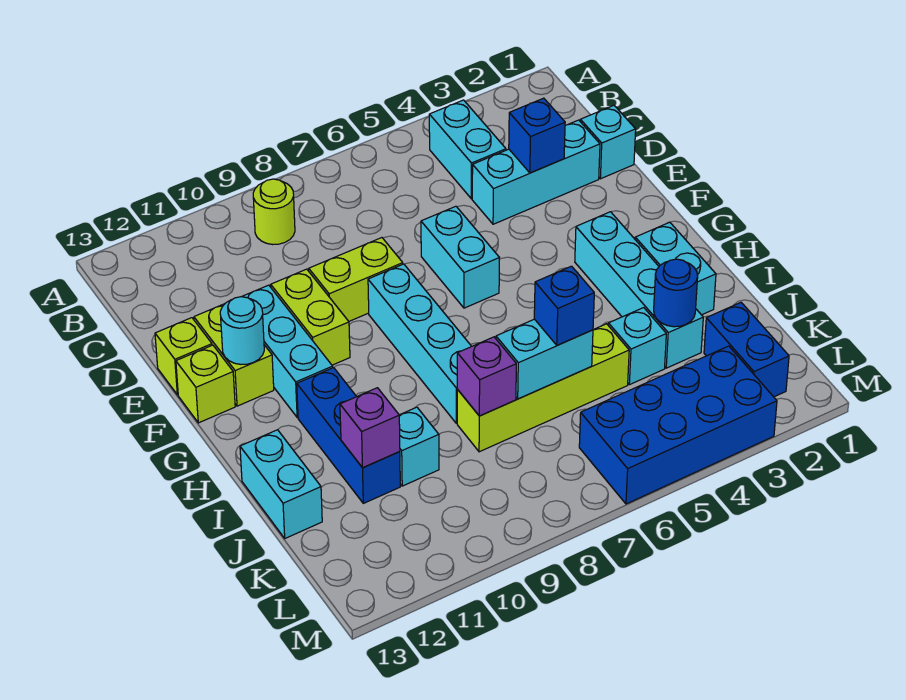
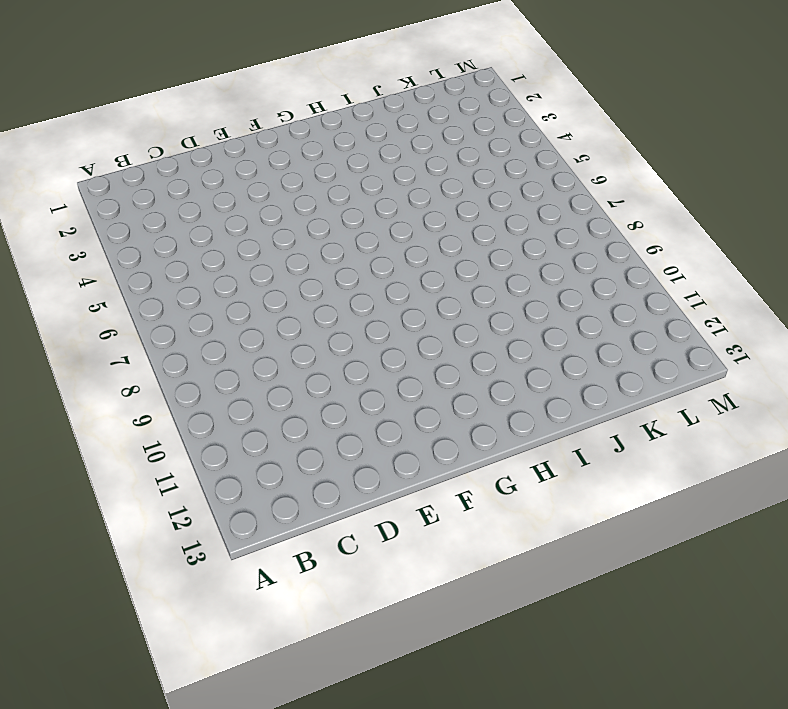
none -> cyan 1x2 brick [429,100,506,199]
none -> lime 1x1 round brick [253,179,295,245]
none -> cyan 1x1 brick [580,105,636,179]

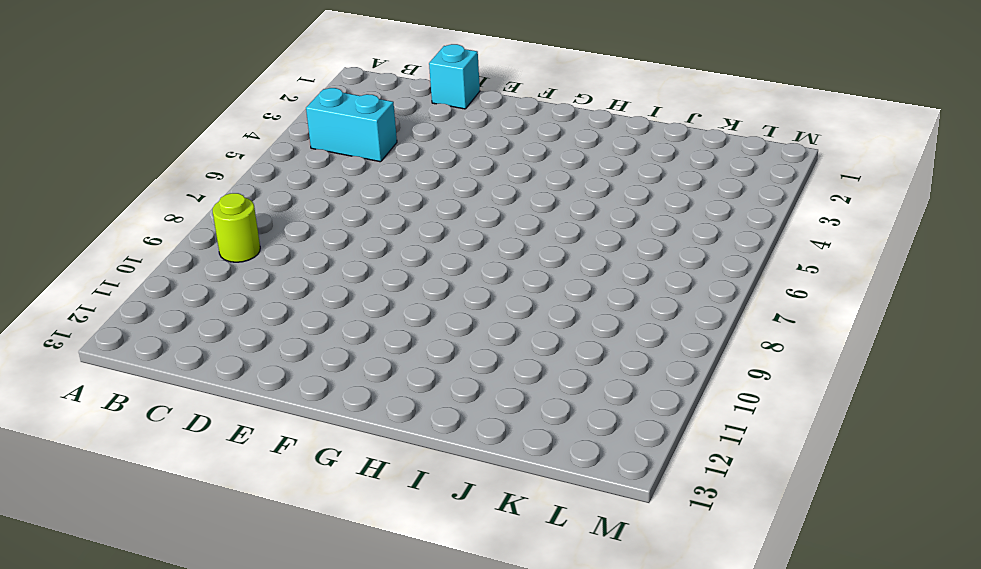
none -> cyan 1x3 brick [472,120,600,224]
none -> cyan 1x2 brick [421,206,499,308]
none -> lime 1x2 brick [309,238,403,321]

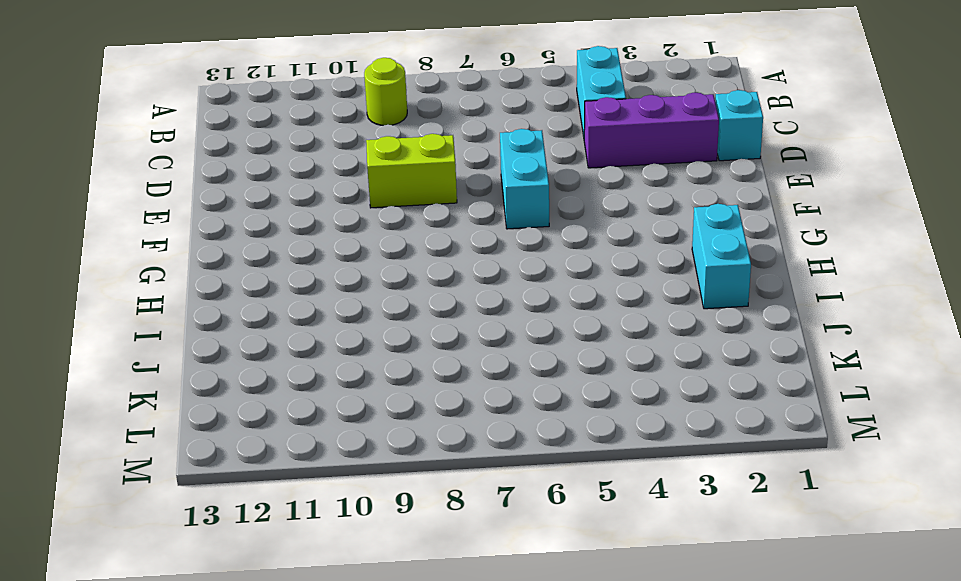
purple 1x3 brick [584,92,719,168] -> cyan 1x3 brick [472,120,600,224]
none -> lime 1x2 brick [271,269,350,365]
none -> cyan 1x3 brick [242,285,333,417]
none -> lime 1x2 brick [194,304,274,406]

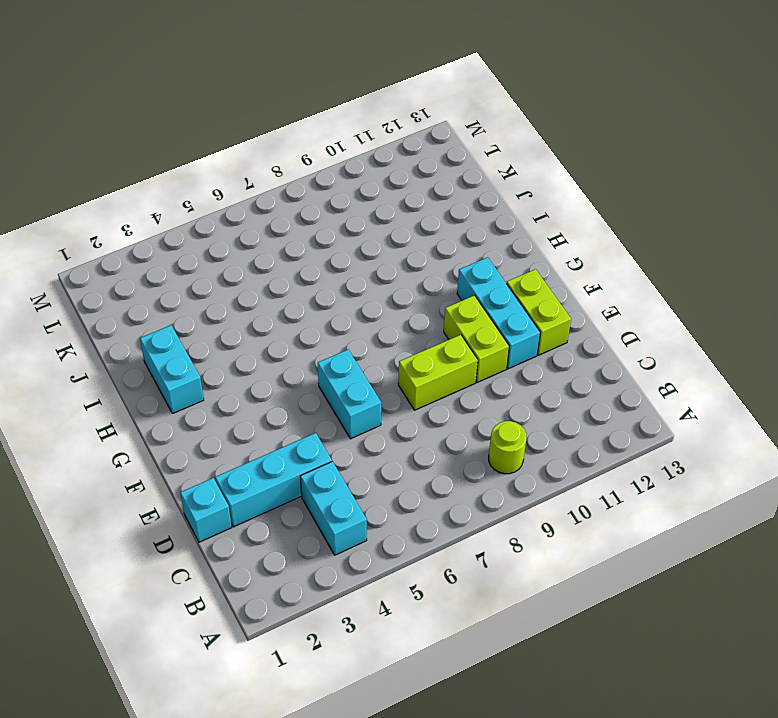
none -> lime 1x1 brick [155,318,212,395]
none -> cyan 1x4 brick [368,264,471,423]
none -> lime 1x1 brick [176,345,235,423]

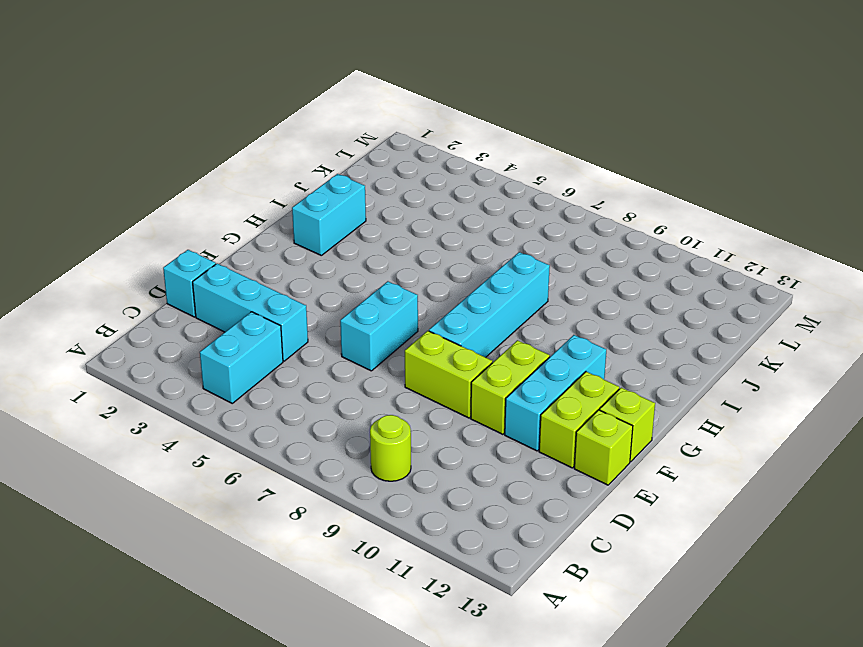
none -> cyan 1x4 brick [575,212,703,368]
none -> blue 1x3 brick [297,368,400,503]
none -> cyan 1x2 brick [240,430,322,538]

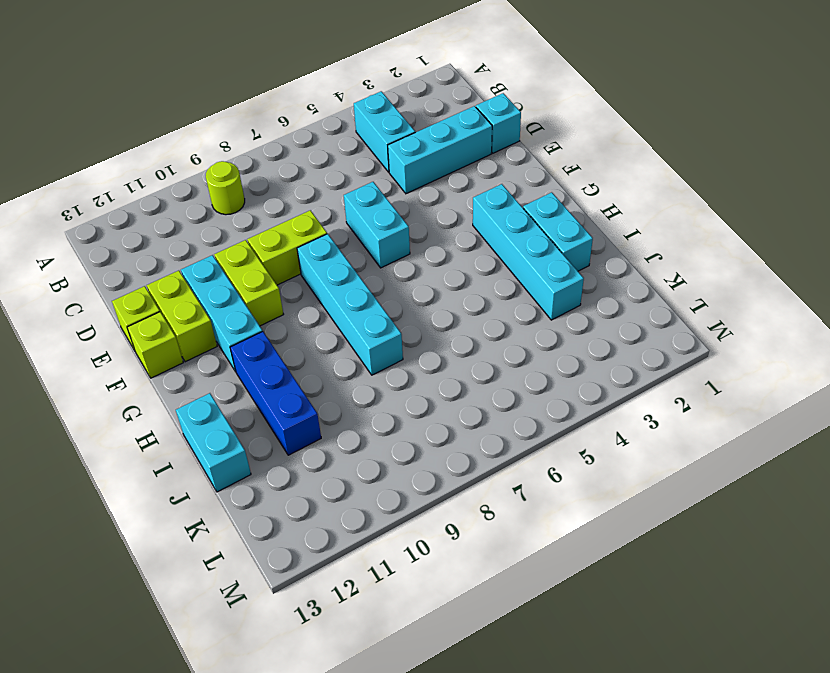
none -> cyan 1x1 brick [608,308,666,385]
none -> lime 1x4 brick [457,324,629,452]
none -> cyan 1x1 brick [399,407,439,486]

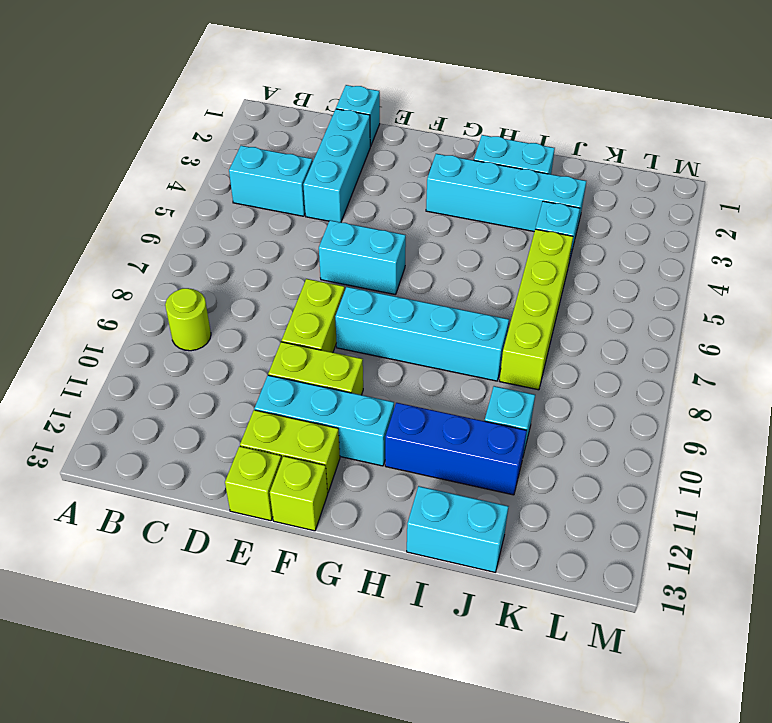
none -> blue 1x2 brick [704,303,789,397]
none -> blue 2x4 brick [579,346,777,504]
none -> blue 1x1 brick [509,98,565,173]

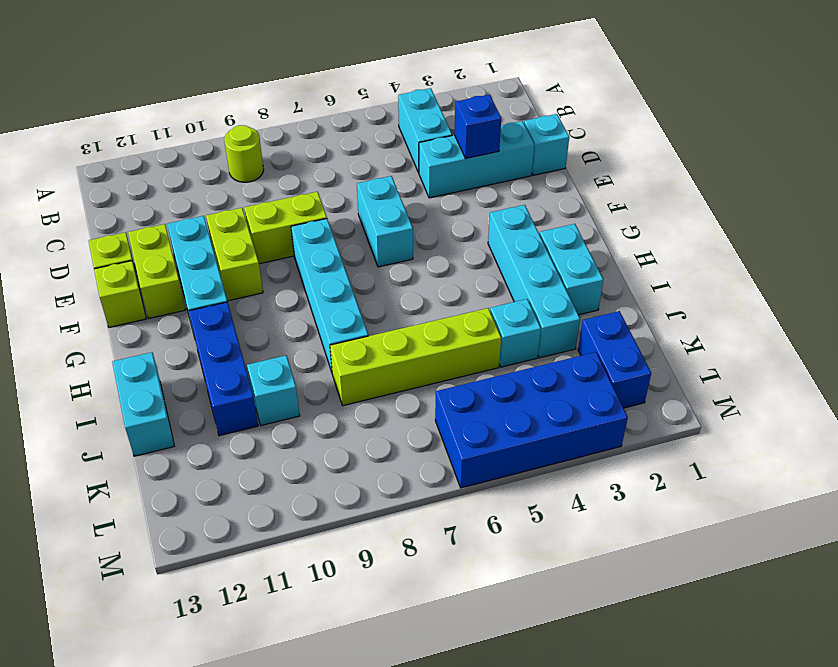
none -> cyan 1x1 round brick [220,297,264,364]
none -> blue 1x1 round brick [654,259,698,327]
none -> cyan 1x2 brick [496,319,593,399]

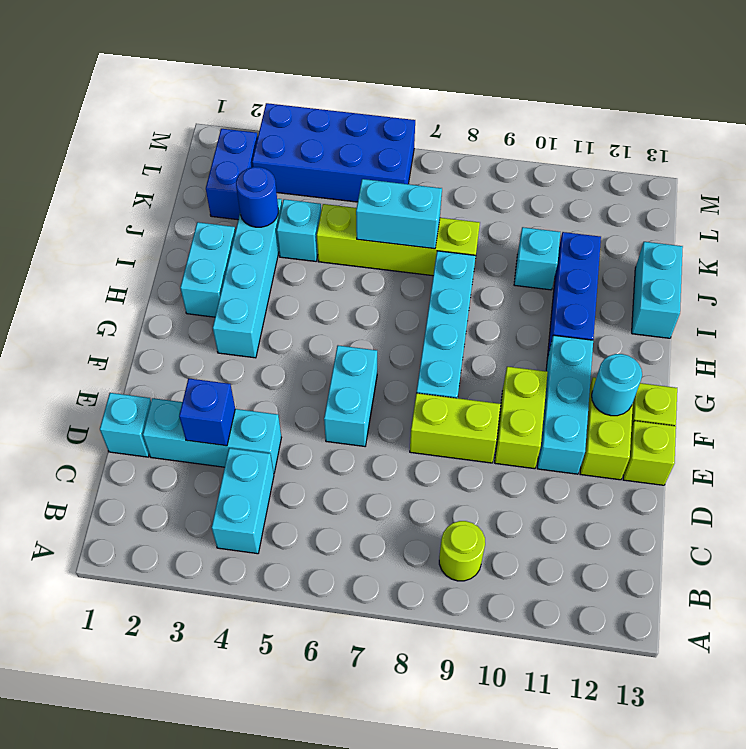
none -> purple 1x1 brick [457,337,516,416]
none -> purple 1x1 brick [340,388,400,468]
none -> blue 1x1 brick [534,266,594,345]

